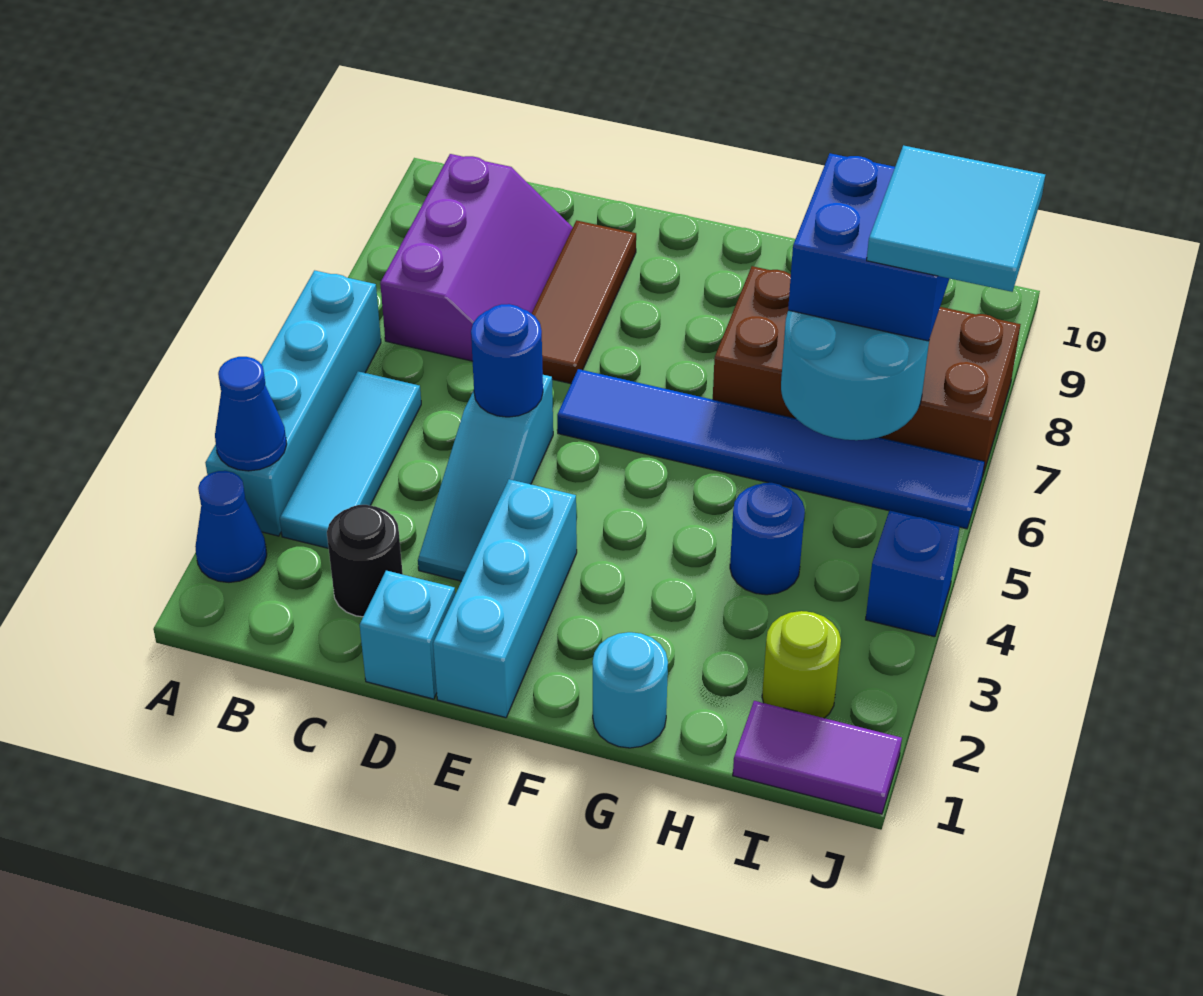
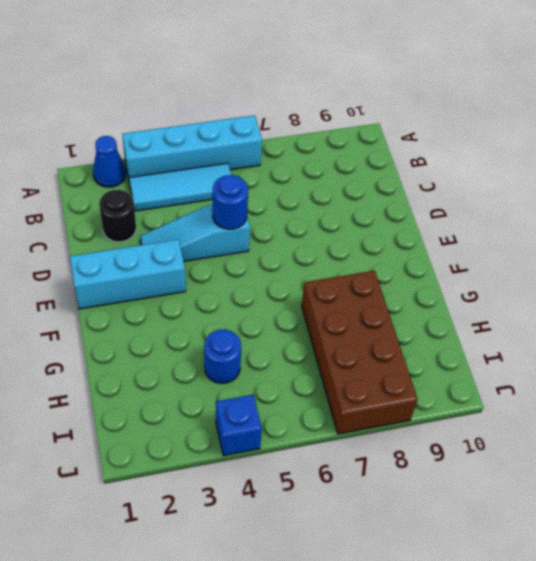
none -> purple 2x3 slope [380,154,573,361]
none -> cyan 1x1 brick [360,571,455,699]
none -> brown 1x3 tile [532,220,636,384]

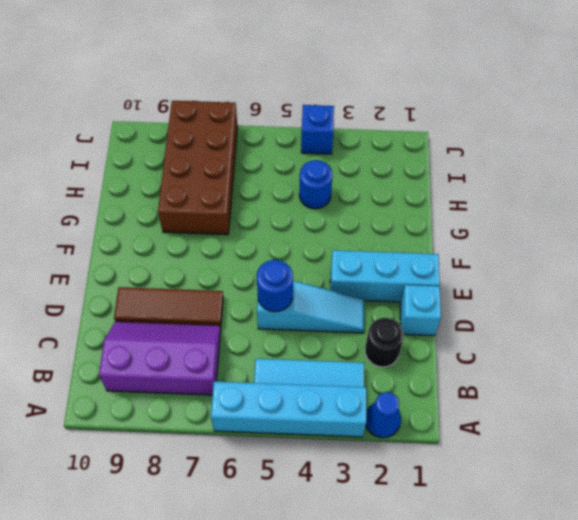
none -> blue 1x6 tile [557,369,985,529]
none -> cyan 1x1 round brick [593,632,668,748]
none -> purple 1x2 tile [733,701,902,814]

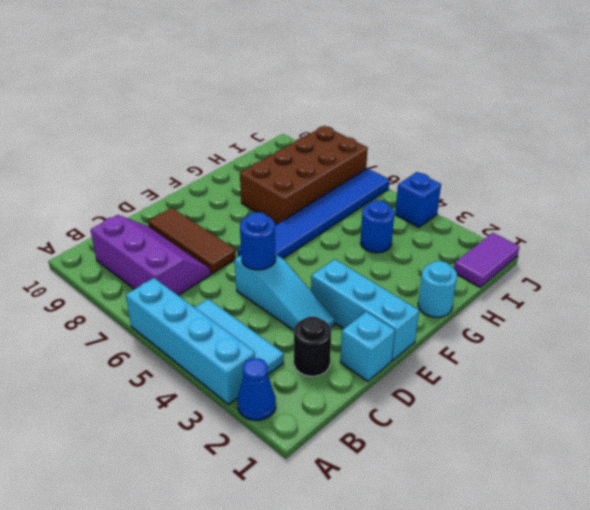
none -> lime 1x1 round brick [762,611,841,718]
none -> blue 1x1 cone [215,357,287,471]
none -> cyan 2x2 round brick [781,310,929,440]

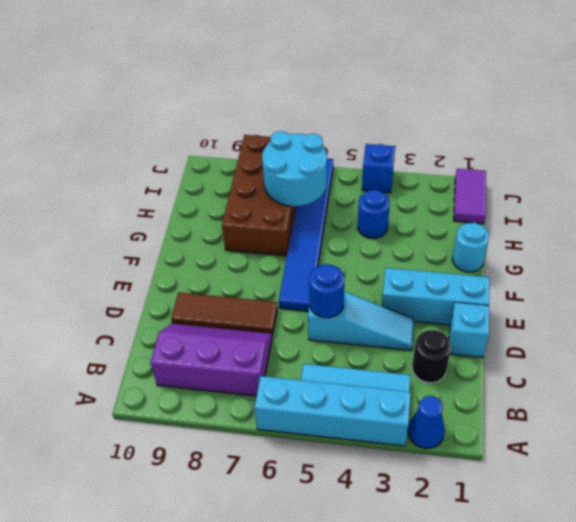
none -> lime 1x1 round brick [762,611,841,718]
none -> blue 1x1 cone [215,357,287,471]
none -> blue 2x2 brick [788,153,949,341]

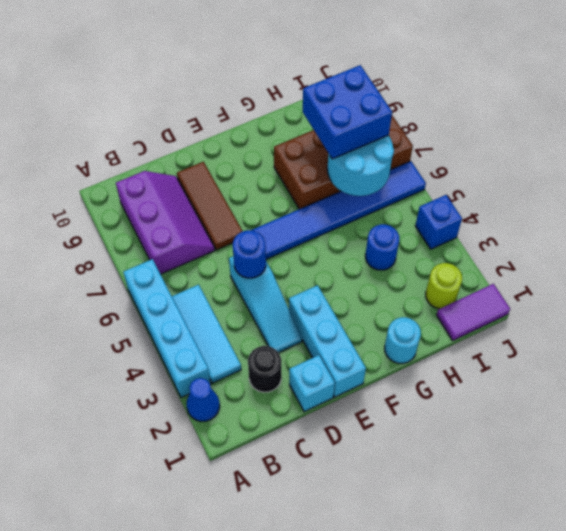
none -> blue 1x1 cone [215,357,287,471]
none -> cyan 2x2 tile [867,145,1045,292]

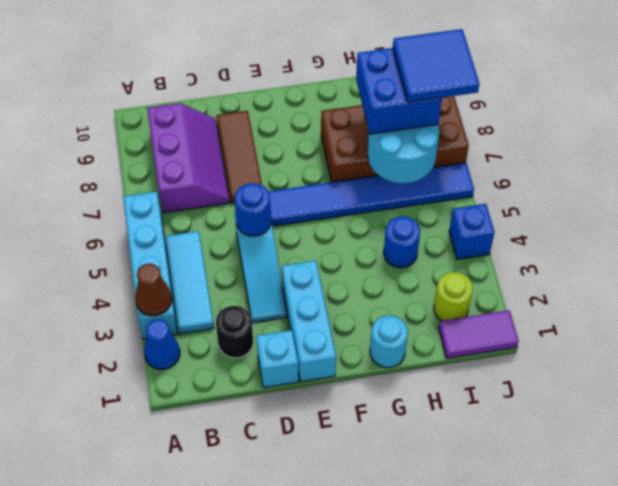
brown 1x1 cone [135,264,172,316] -> blue 1x1 cone [215,357,287,471]
blue 2x2 tile [393,29,479,102] -> cyan 2x2 tile [867,145,1045,292]

